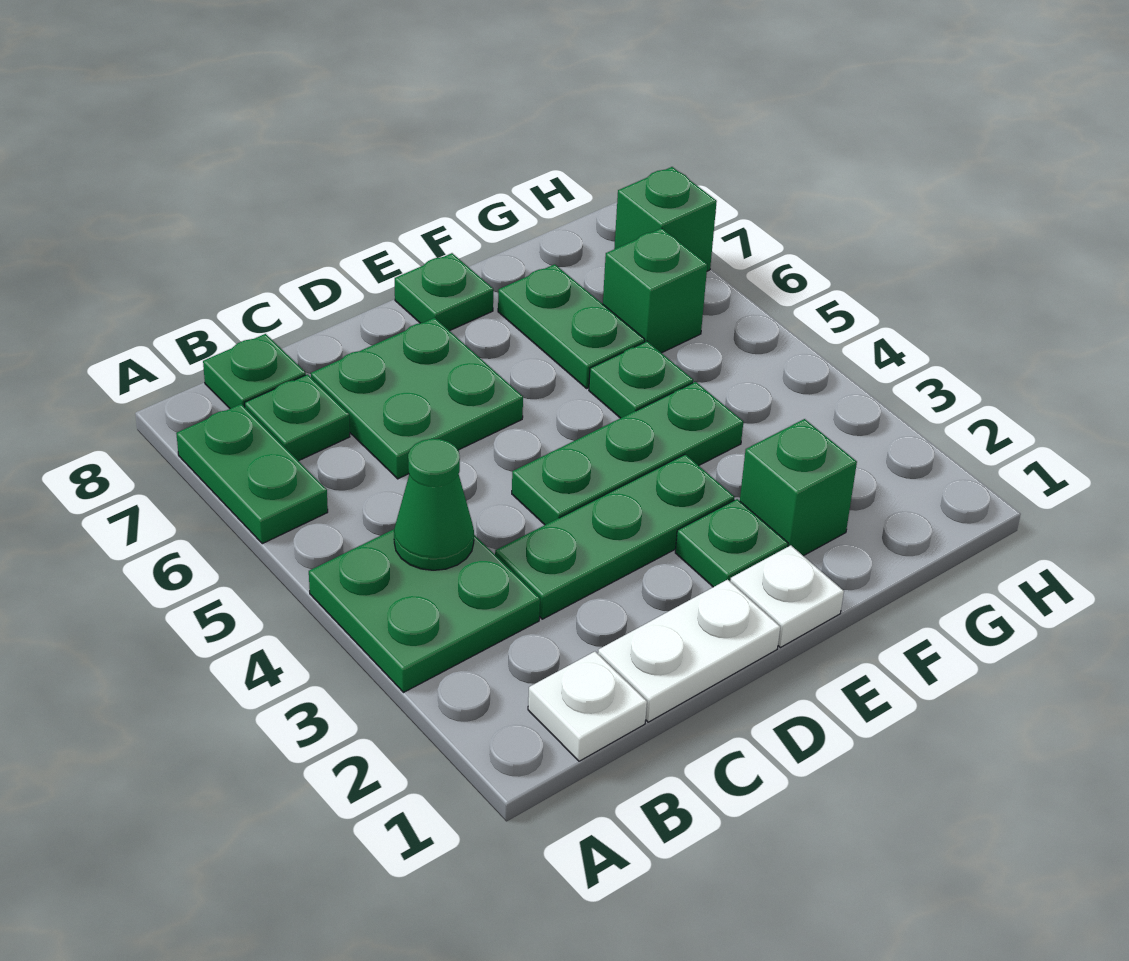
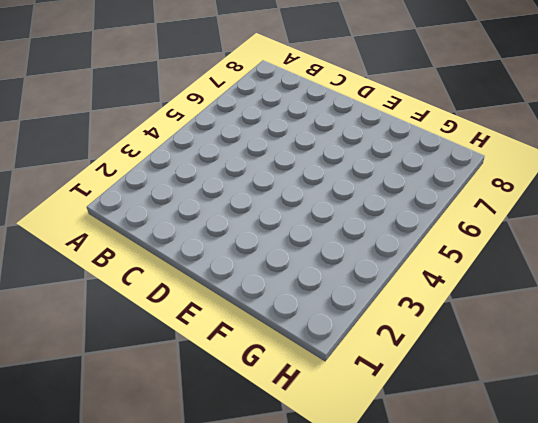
none -> green 2x2 plate [309,529,540,692]
none -> green 1x2 plate [176,404,328,544]
none -> white 1x1 plate [528,652,647,761]

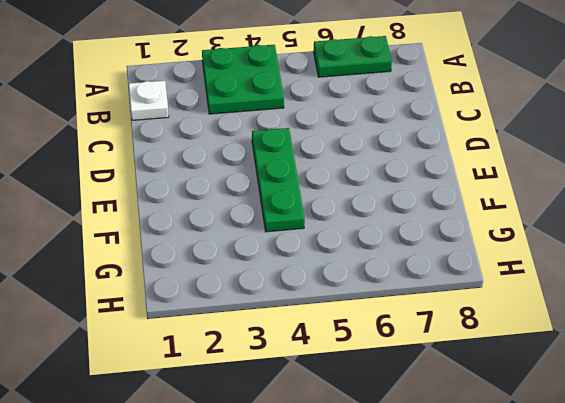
none -> green 1x1 plate [245,374,350,461]
none -> green 1x1 plate [203,334,306,409]
none -> white 1x2 plate [598,580,780,722]

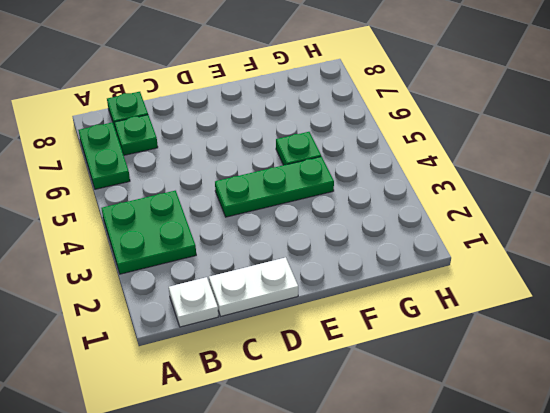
none -> green 1x3 plate [495,454,735,619]
none -> green 2x2 plate [311,318,523,479]
none -> white 1x1 plate [730,545,844,647]

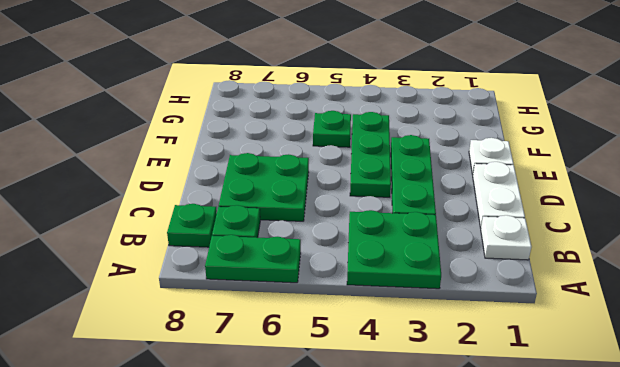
none -> green 1x1 plate [675,499,788,587]
none -> green 1x1 plate [395,253,493,331]
none -> green 1x1 brick [740,419,857,556]

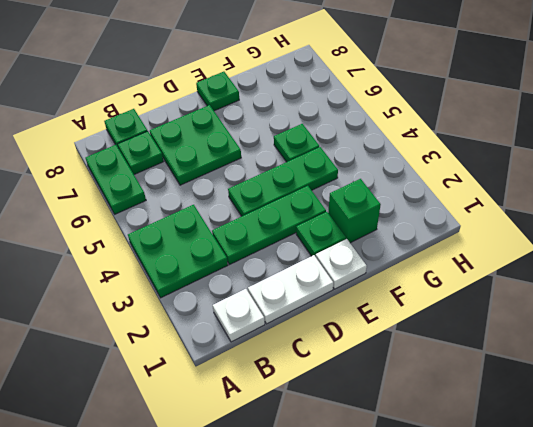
none -> green 1x2 plate [498,264,645,388]
none -> green 1x1 brick [603,228,707,353]
none -> green 1x1 brick [614,167,717,271]

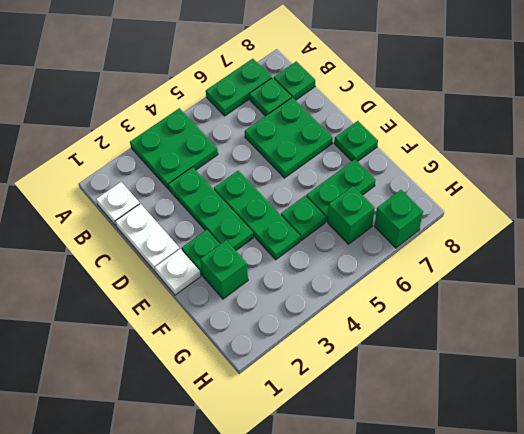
none -> green 1x1 cone [394,439,474,570]

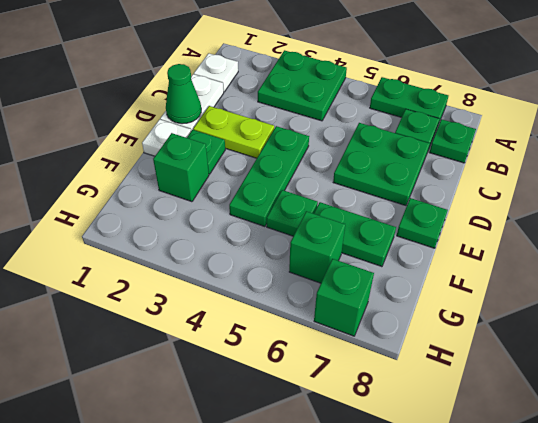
green 1x1 cone [166,64,201,124] -> green 1x1 cone moved to [394,439,474,570]
lime 1x2 plate [193,106,274,158] -> green 1x3 plate [495,454,735,619]

